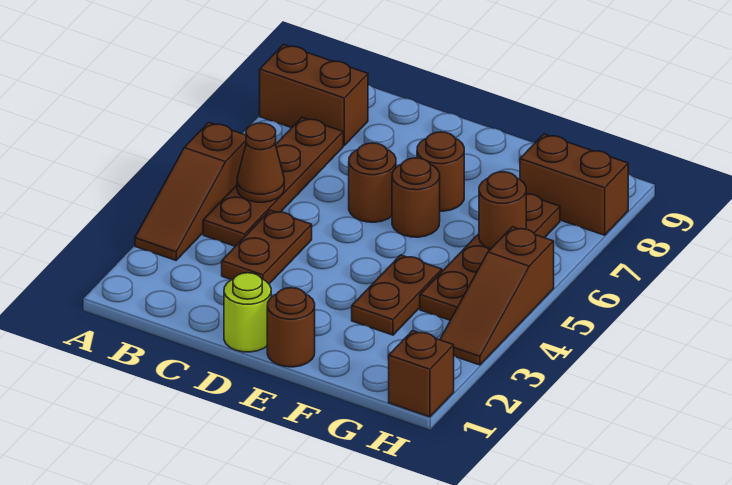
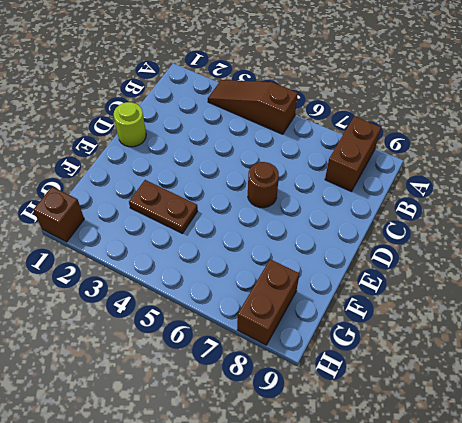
none -> brown 1x4 plate [203,118,343,246]
none -> brown 1x2 plate [222,210,312,284]
none -> brown 1x1 round brick [267,288,315,367]

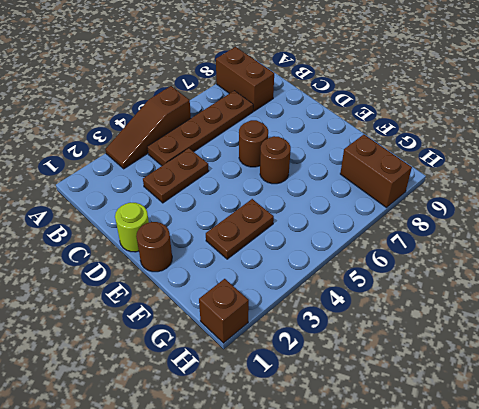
none -> brown 1x1 round brick [417,132,464,211]
none -> brown 1x4 plate [420,194,560,320]
none -> brown 1x3 slope [440,227,554,365]

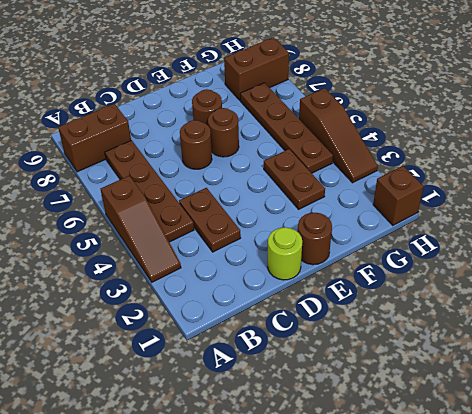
none -> brown 1x1 cone [237,123,284,202]
none -> brown 1x1 round brick [479,172,526,249]

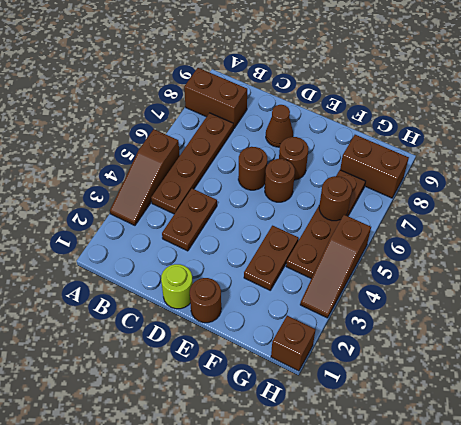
brown 1x1 cone [266,105,293,147] -> brown 1x1 cone moved to [237,123,284,202]

